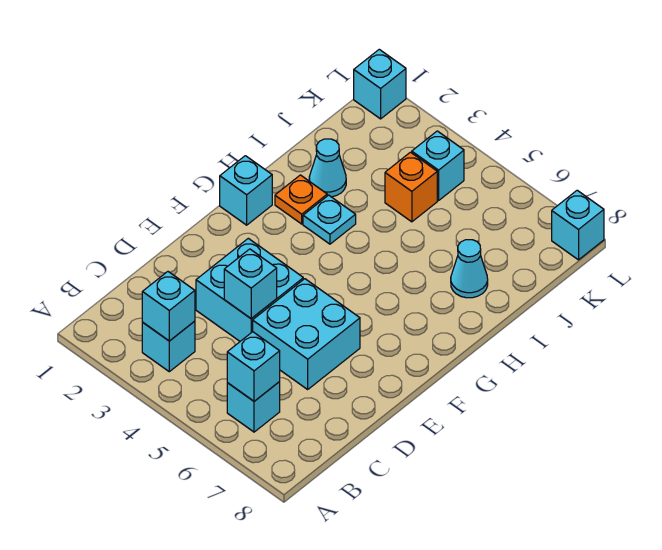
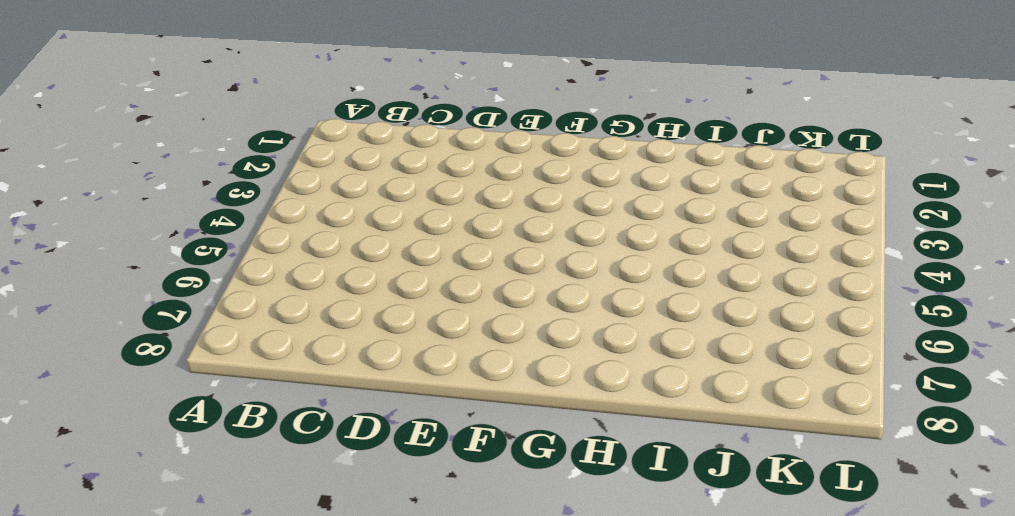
none -> cyan 1x1 brick [142,321,195,372]
none -> cyan 1x1 brick [227,382,280,432]
none -> cyan 2x2 brick [196,238,303,341]

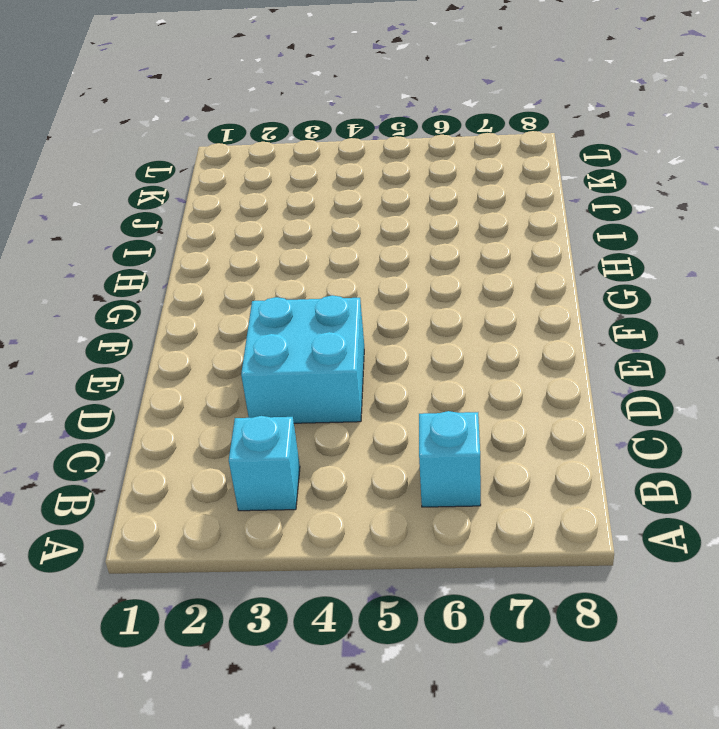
none -> cyan 2x2 brick [253,279,360,389]
none -> cyan 1x1 brick [220,156,272,225]
none -> orange 1x1 plate [275,175,327,224]

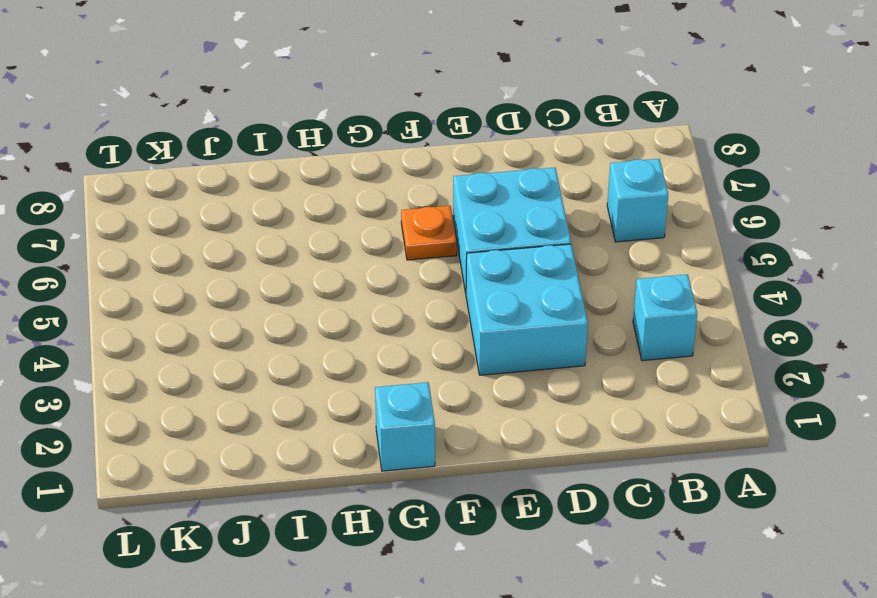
orange 1x1 plate [401,206,457,260] -> orange 1x1 plate moved to [275,175,327,224]
none -> cyan 1x1 plate [303,195,356,244]
none -> cyan 1x1 cone [309,139,346,197]
none -> cyan 1x1 cone [451,240,488,298]

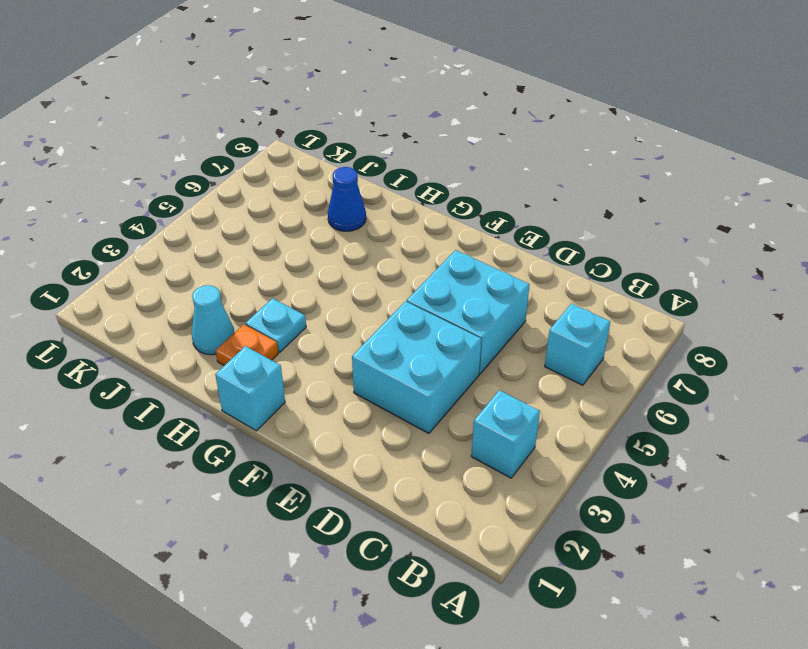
blue 1x1 cone [328,167,366,231] -> cyan 1x1 cone [451,240,488,298]
none -> orange 1x1 brick [385,152,437,222]
none -> cyan 1x1 brick [412,131,464,200]
none -> cyan 1x1 brick [354,49,406,119]

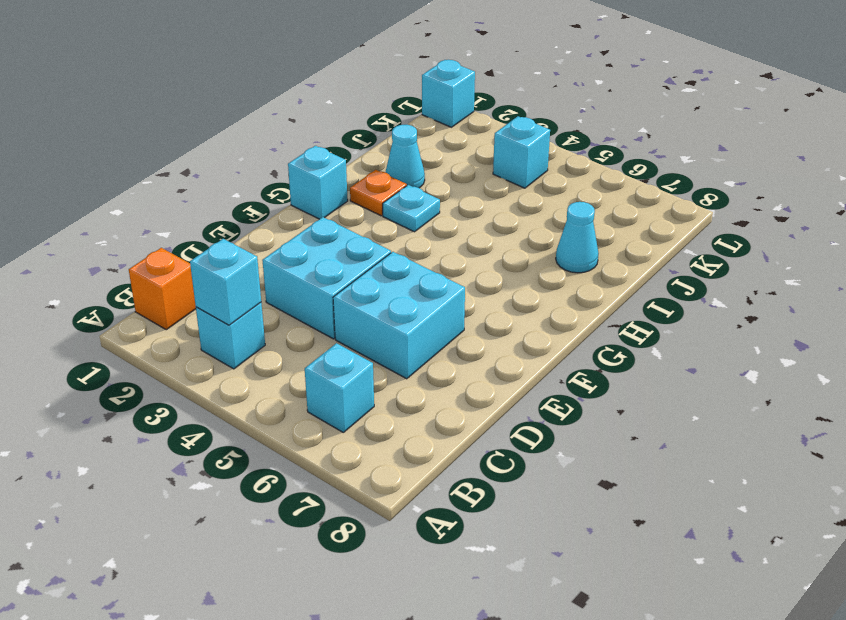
orange 1x1 brick [129,248,196,330] -> orange 1x1 brick moved to [385,152,437,222]
none -> cyan 1x1 brick [552,190,604,260]
none -> cyan 1x1 brick [227,332,280,401]
none -> cyan 1x1 brick [224,249,277,318]

